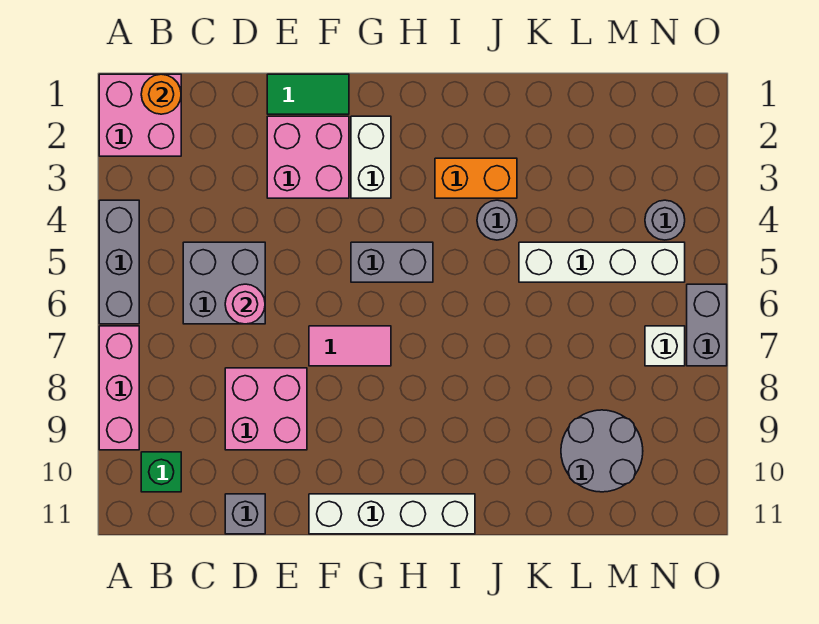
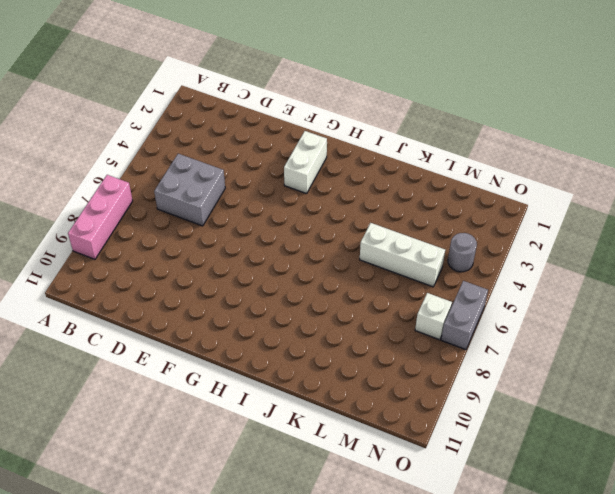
white 1x3 brick [360,223,445,287] -> white 1x4 brick [519,242,685,282]
none -> pink 2x2 brick [99,74,181,156]
none -> grey 1x3 brick [99,200,139,324]
none -> green 1x1 brick [141,452,181,492]

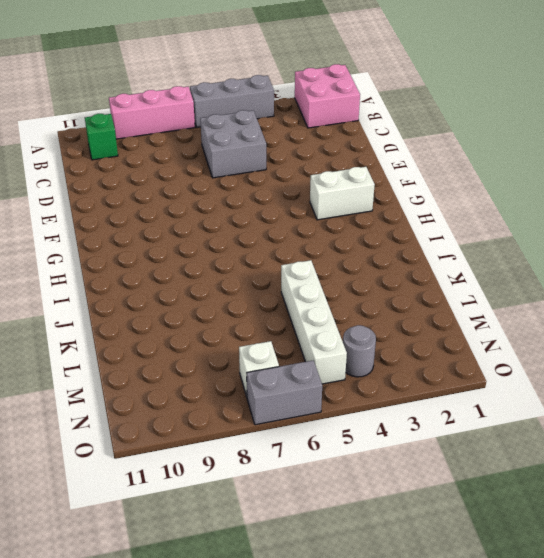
none -> pink 2x2 brick [225,368,307,450]
none -> grey 1x1 brick [225,494,265,534]
none -> green 1x2 tile [267,74,349,114]

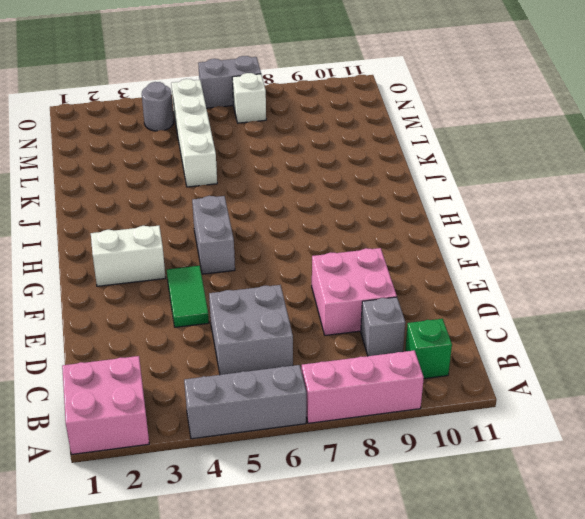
grey 1x1 brick [361,297,405,356] -> grey 1x1 brick moved to [225,494,265,534]
green 1x2 tile [167,266,209,327] -> green 1x2 tile moved to [267,74,349,114]
none -> pink 2x2 brick [267,116,349,198]
none -> pink 1x2 tile [309,326,391,366]
none -> white 1x4 brick [309,494,475,534]

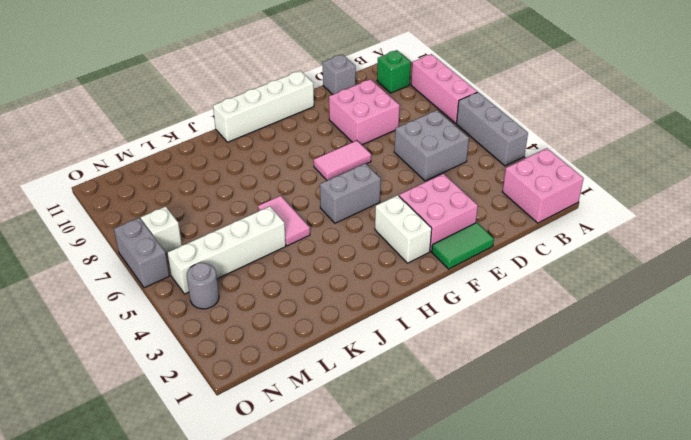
pink 1x2 tile [258,196,310,246] -> none
none -> orange 1x2 brick [435,158,517,198]
none -> grey 1x1 round brick [477,200,517,240]
none -> grey 2x2 round brick [561,410,643,492]

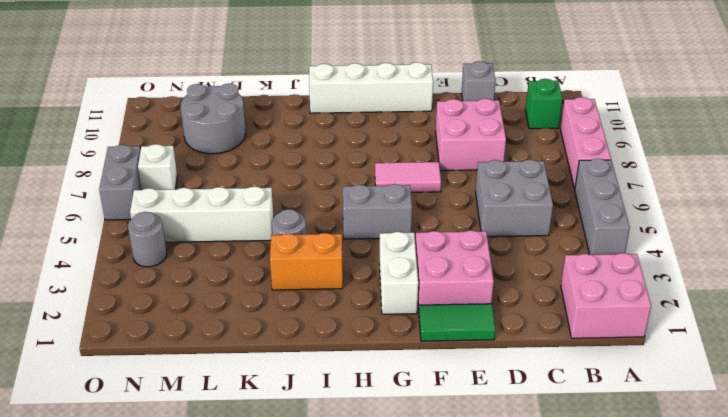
none -> orange 1x1 round brick [141,74,181,114]
none -> pink 1x1 round brick [225,284,265,324]

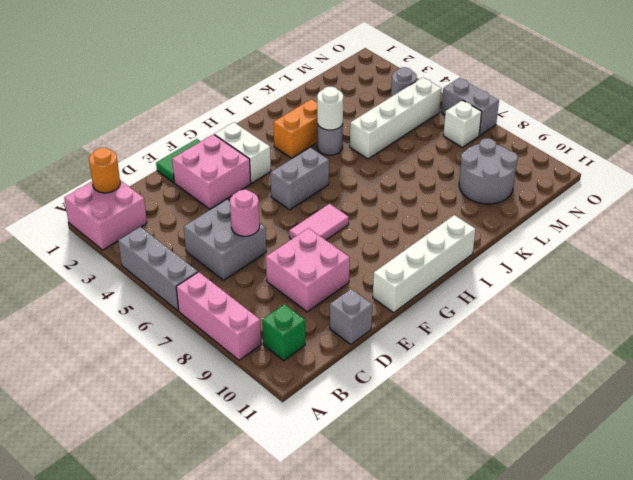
white 1x1 round brick [317,87,343,130] -> none

